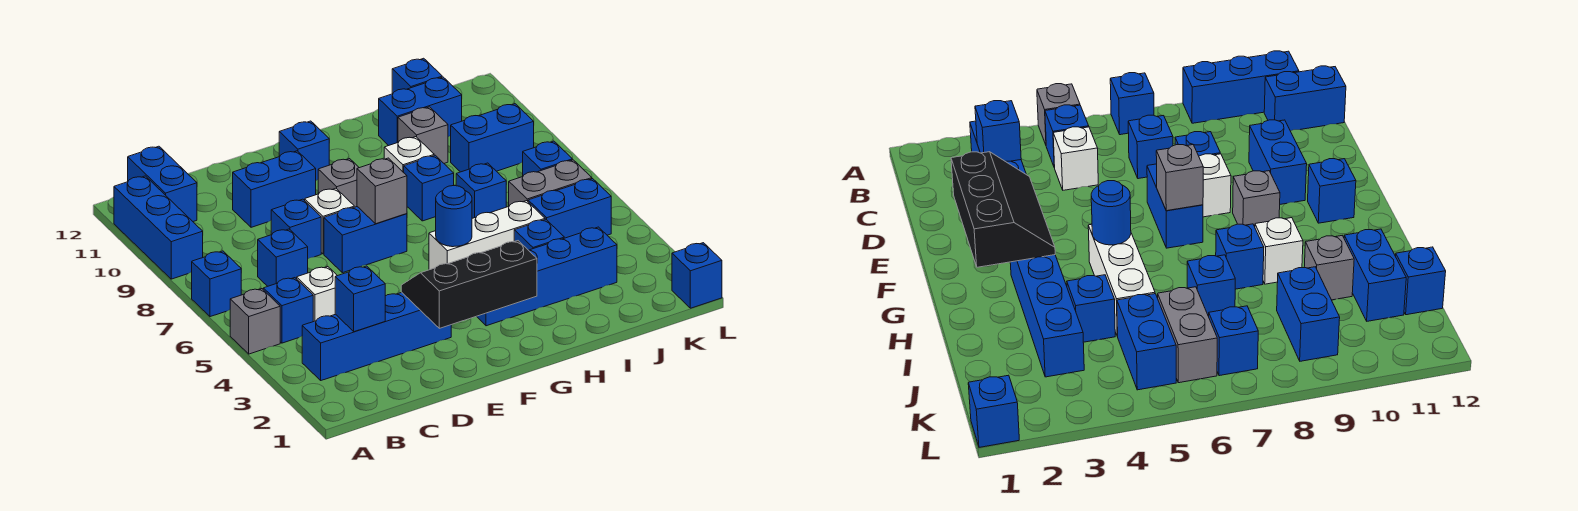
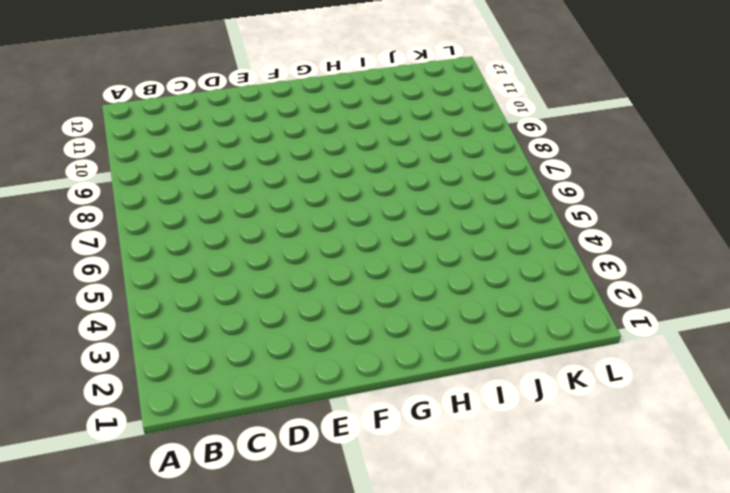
none -> grey 1x1 brick [230,289,280,354]
none -> blue 1x1 brick [192,251,241,317]
none -> blue 1x3 brick [114,176,203,279]
none -> blue 1x4 brick [302,292,451,380]

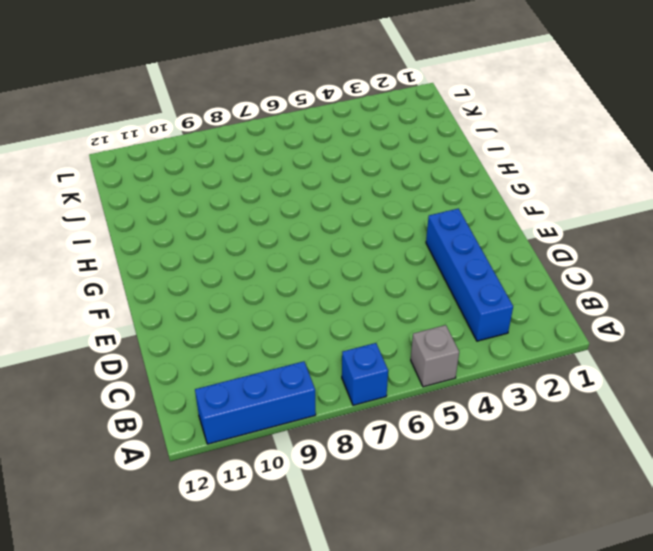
none -> blue 1x1 brick [263,278,313,343]
none -> blue 1x2 brick [128,146,197,222]
none -> white 1x1 brick [297,266,337,322]
none -> blue 1x1 brick [258,229,308,286]

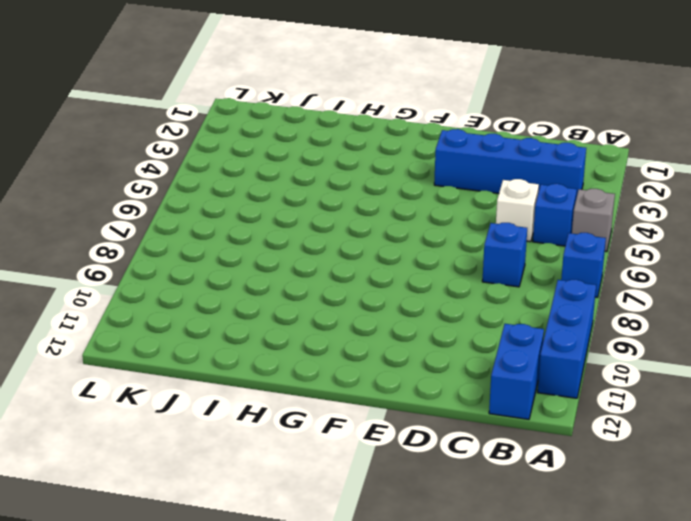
none -> blue 1x1 brick [271,199,321,259]
none -> blue 1x2 brick [233,151,316,227]
none -> blue 1x2 brick [324,207,407,273]
none -> white 1x1 brick [305,188,354,254]

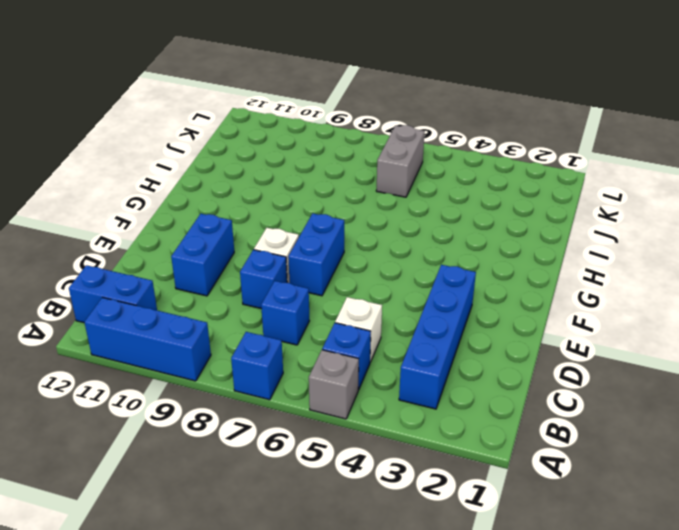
none -> grey 1x1 brick [318,159,359,207]
none -> blue 1x1 brick [279,121,329,180]
none -> blue 1x4 brick [477,227,617,326]
none -> white 1x3 brick [429,201,545,270]

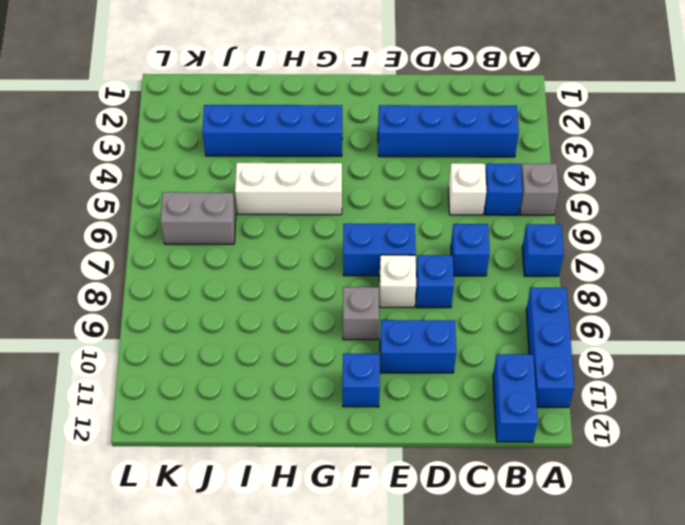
none -> blue 1x1 brick [404,155,454,221]
none -> white 1x1 brick [384,137,434,173]
none -> blue 1x1 brick [514,219,564,250]
none -> blue 1x1 brick [456,163,506,218]

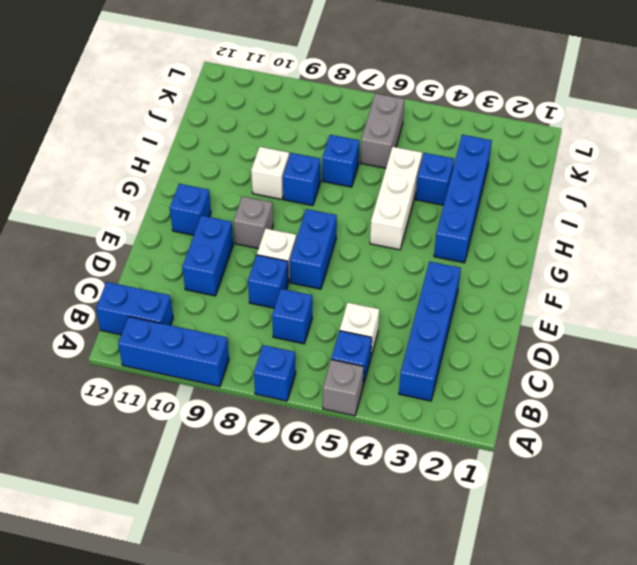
none -> grey 1x1 brick [398,107,448,163]
none -> blue 1x2 brick [379,77,462,146]
none -> blue 1x2 brick [528,179,611,238]
none -> blue 1x2 brick [451,104,534,172]

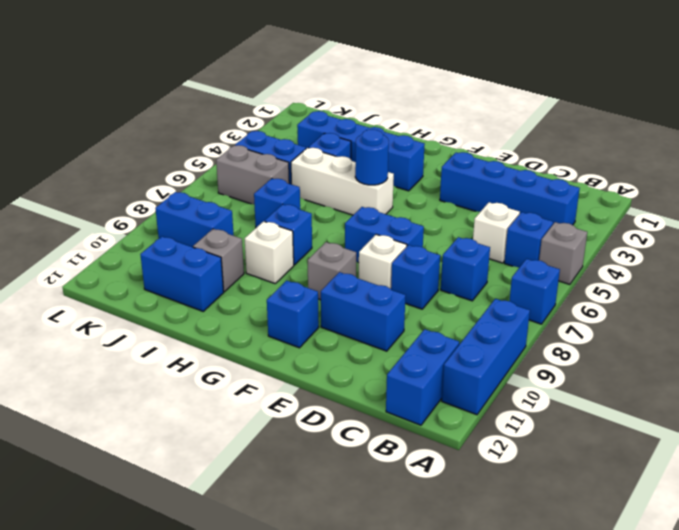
none -> blue 1x1 brick [392,58,442,94]
none -> blue 1x1 brick [523,141,572,176]
none -> blue 1x1 brick [672,243,722,308]
none -> blue 1x1 brick [335,266,385,332]

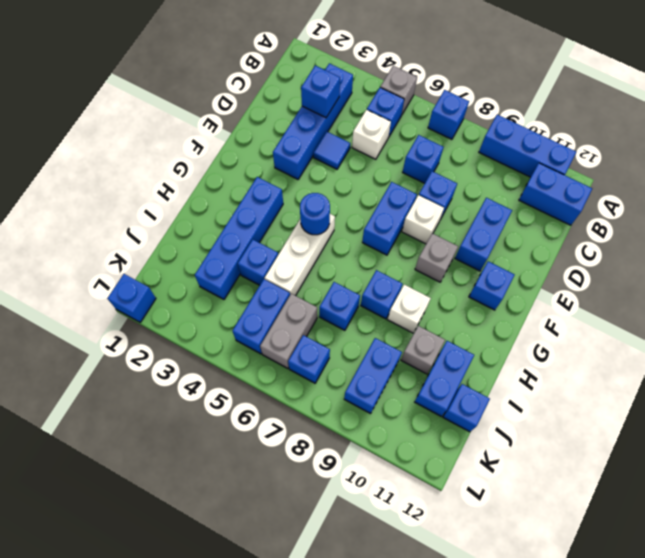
blue 1x1 tile [313,132,350,169] -> none
none -> black 2x3 slope [401,241,537,328]
none -> grey 1x1 brick [357,158,407,224]

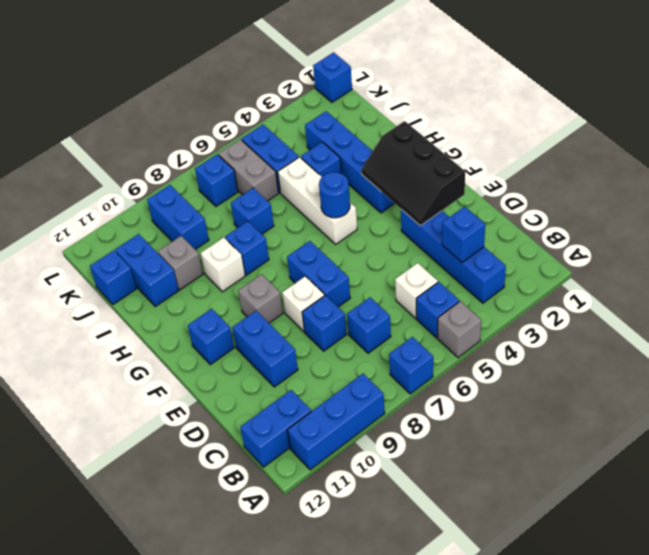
none -> grey 1x1 brick [357,158,407,224]

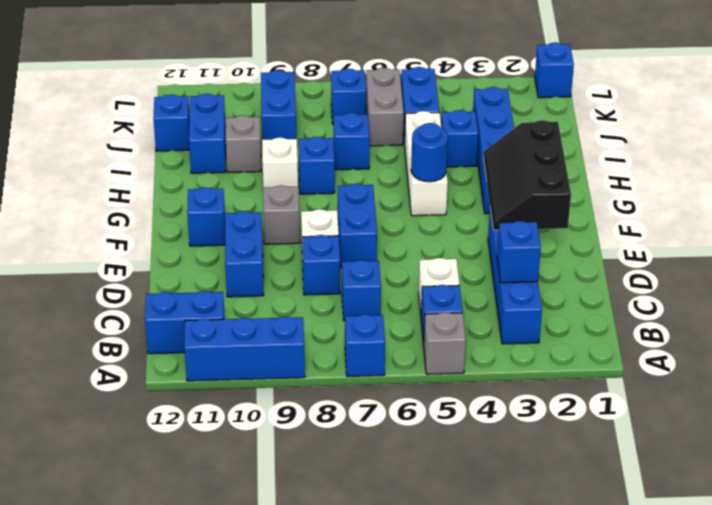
none -> grey 1x1 brick [357,158,407,224]

